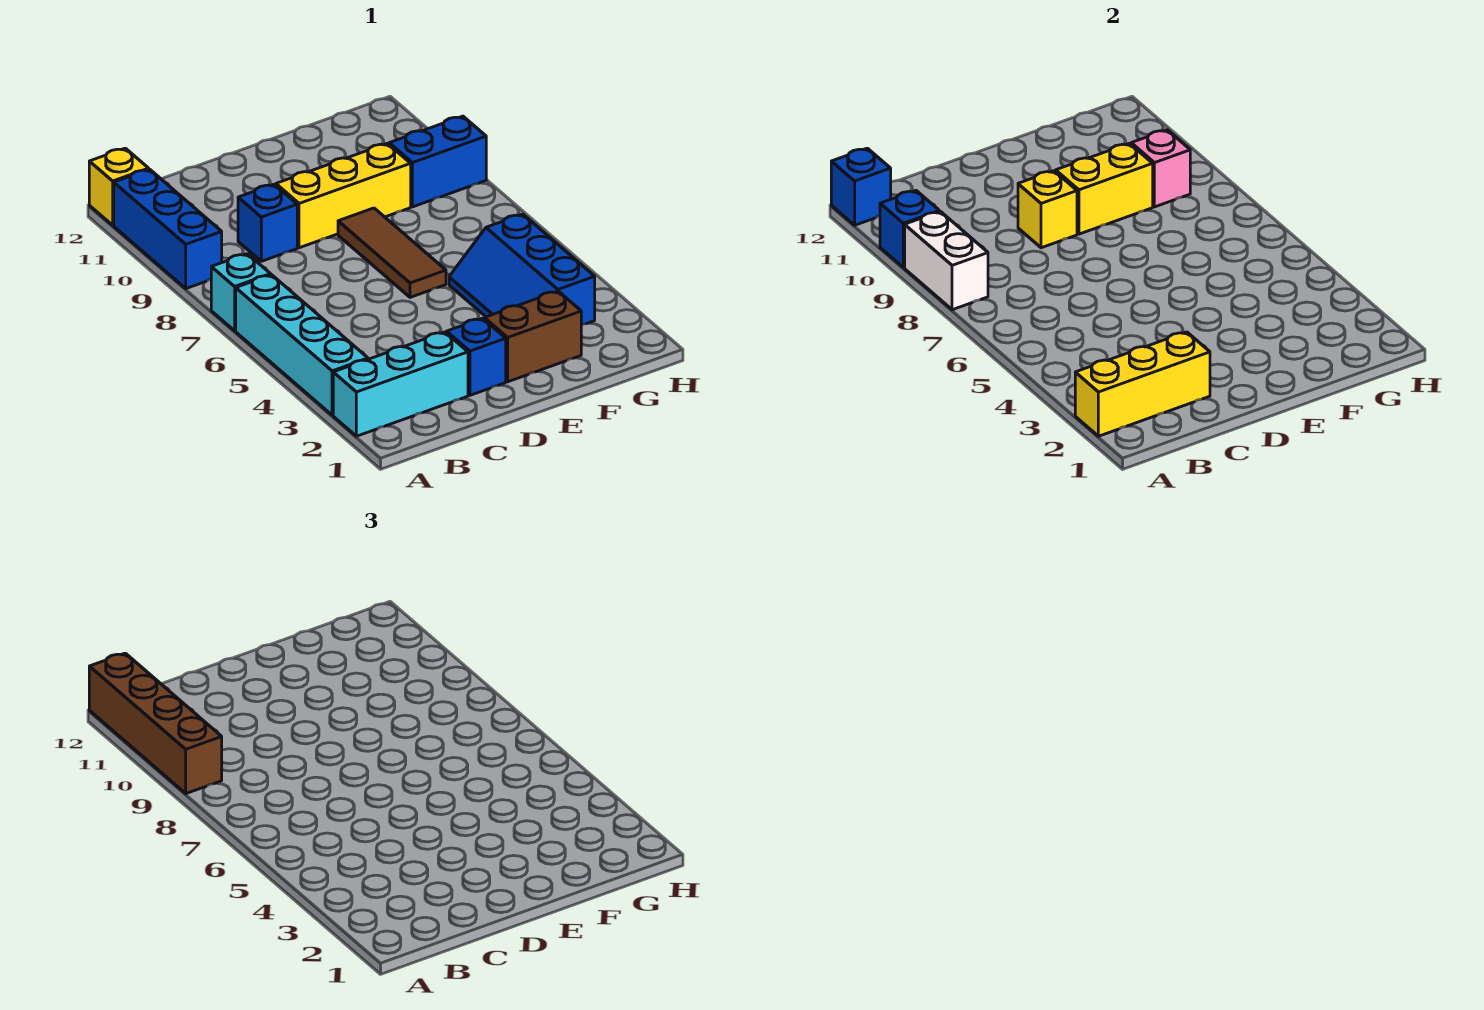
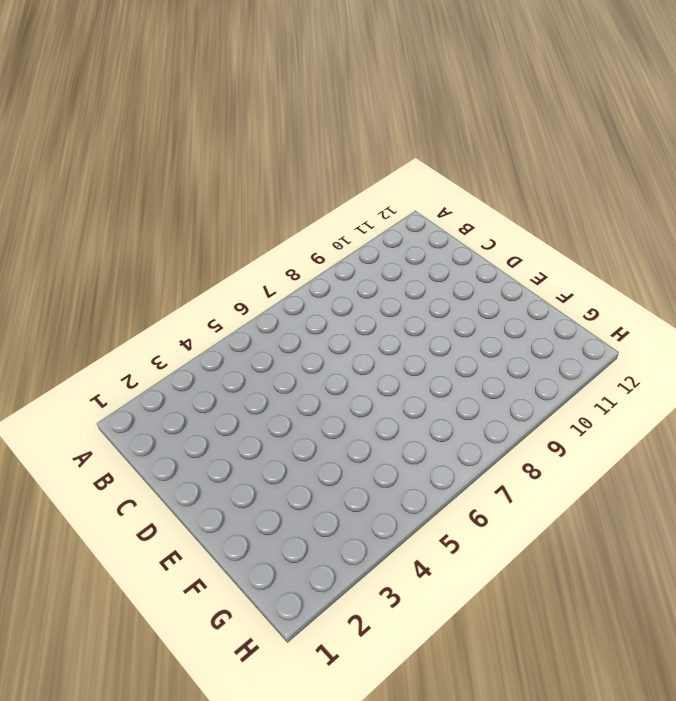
none -> cyan 1x3 brick [333,332,468,436]
none -> cyan 1x4 brick [236,275,368,415]
none -> cyan 1x1 brick [211,254,271,331]

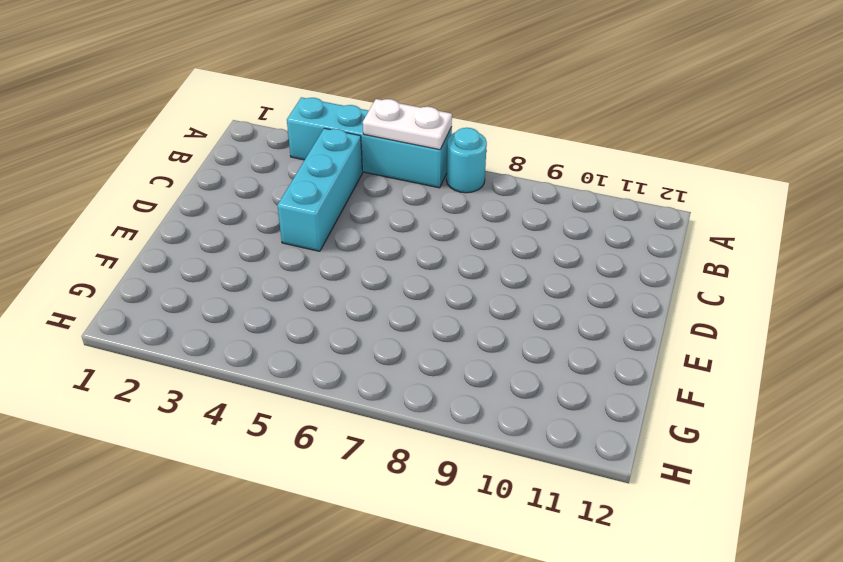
white 1x2 plate [363,99,452,150] -> none
cyan 1x1 round brick [446,128,487,193] -> cyan 1x1 brick [211,254,271,331]
cyan 1x3 brick [277,128,363,251] -> cyan 1x3 brick moved to [333,332,468,436]
none -> blue 1x3 brick [114,169,222,289]
none -> yellow 1x1 brick [89,148,149,225]
none -> blue 1x1 brick [238,184,297,261]

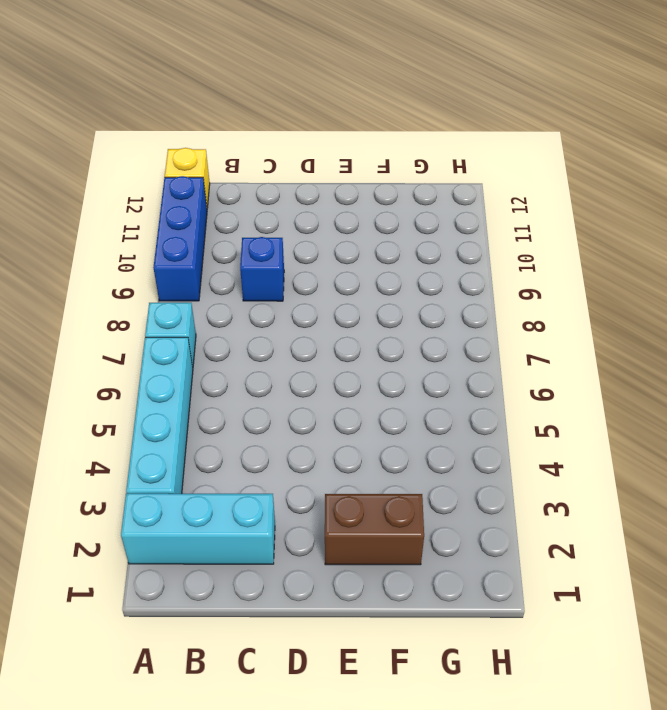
none -> blue 1x1 brick [447,318,506,395]
none -> yellow 1x3 brick [276,143,411,248]
none -> brown 1x3 tile [338,208,446,297]

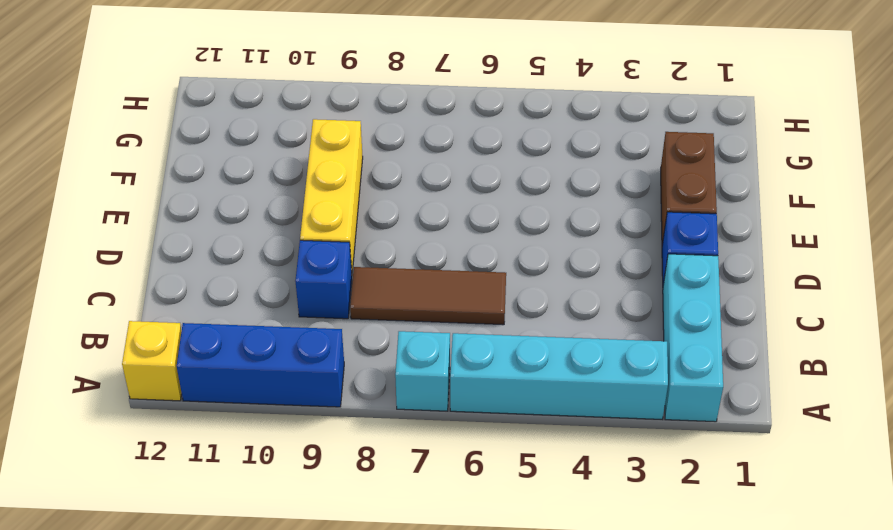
brown 1x3 tile [350,267,506,325] -> brown 1x3 tile moved to [338,208,446,297]
none -> blue 2x3 slope [449,214,595,325]
none -> blue 1x2 brick [389,116,486,207]
none -> yellow 1x3 brick [1075,332,1210,436]

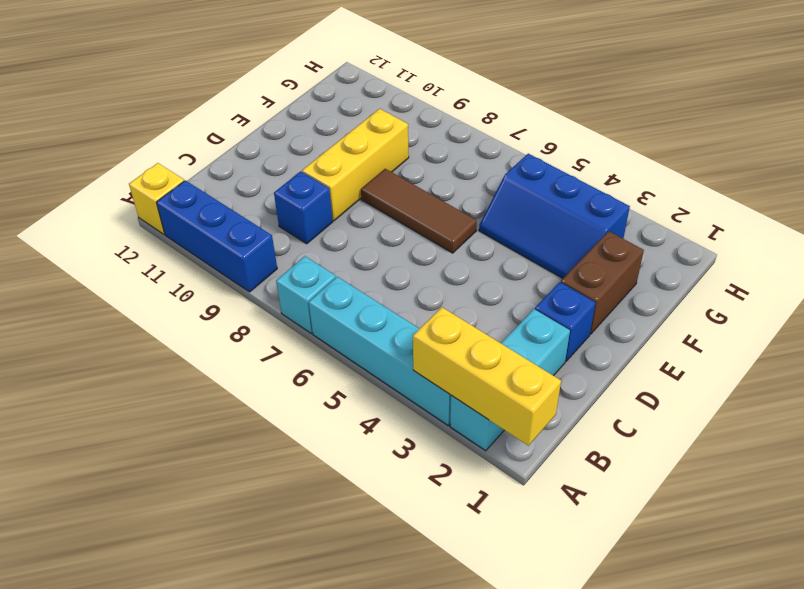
yellow 1x3 brick [413,307,561,446] -> yellow 1x3 brick turned to [1075,332,1210,436]
none -> blue 1x2 brick [389,116,486,207]
none -> white 1x2 brick [905,212,988,310]
none -> blue 1x1 brick [880,191,939,268]

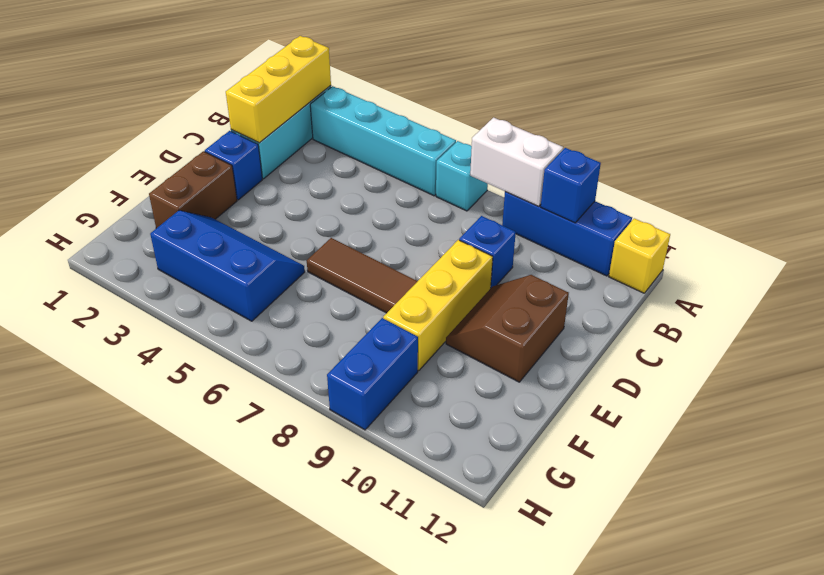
brown 2x2 slope [446,275,569,382] -> none
none -> blue 1x1 brick [831,148,891,225]
none -> yellow 1x1 brick [1018,171,1077,248]
none -> yellow 1x2 brick [1056,143,1153,234]

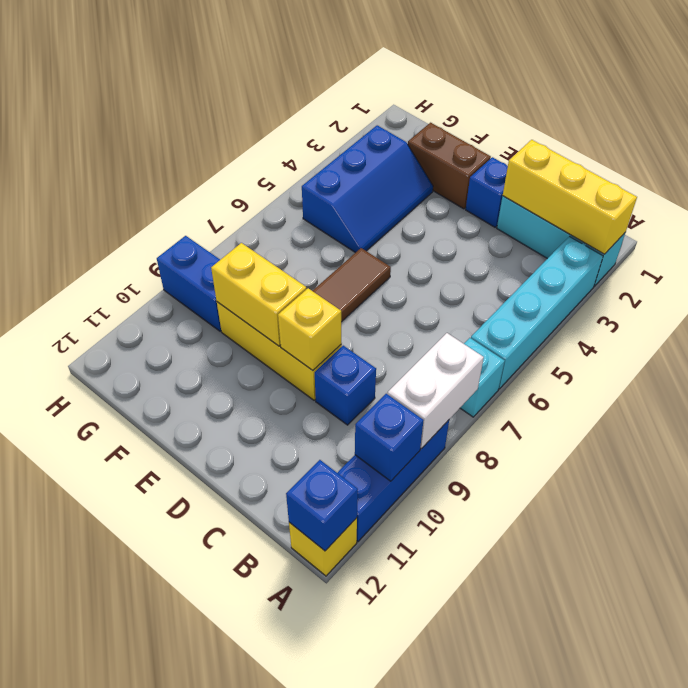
none -> pink 1x1 brick [1131,130,1190,207]
none -> brown 1x4 brick [89,653,222,794]

